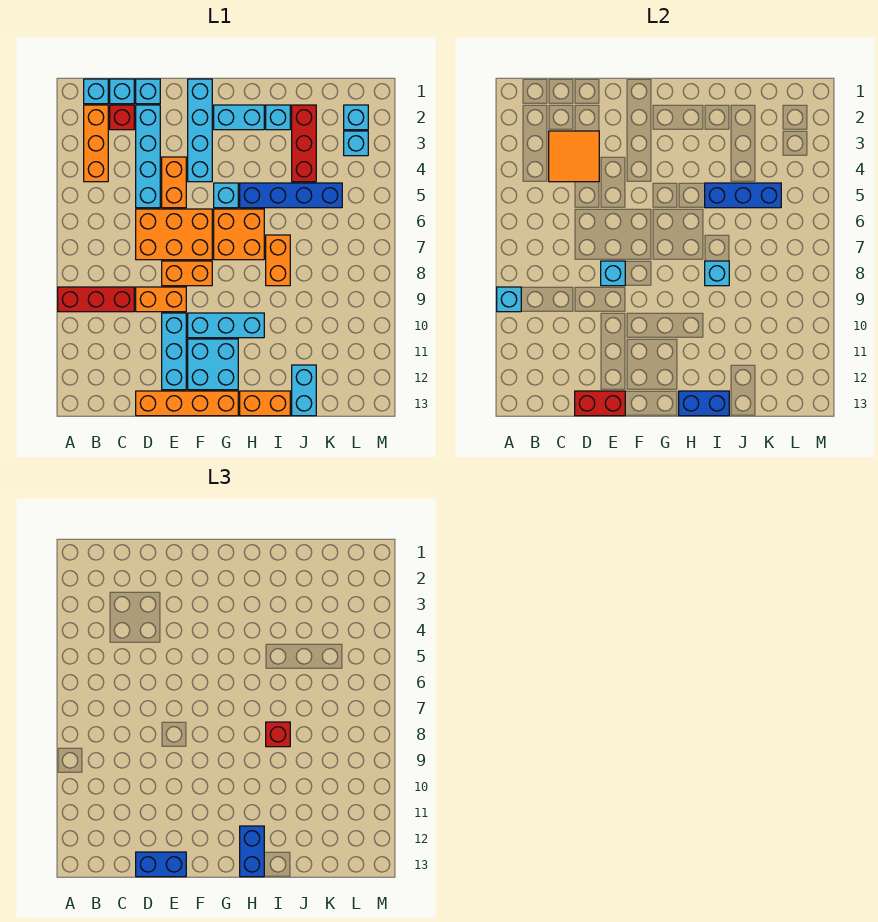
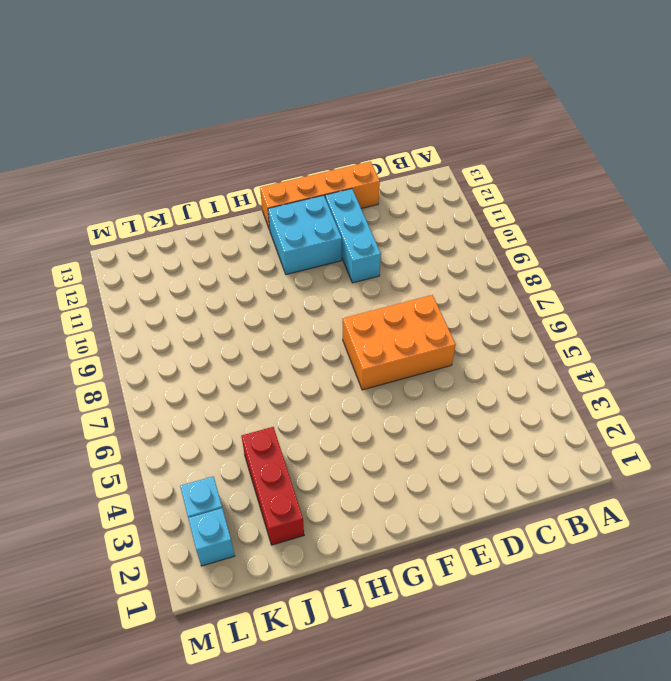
none -> red 1x3 brick [58,287,134,312]
none -> cyan 1x1 brick [84,79,108,104]
none -> orange 1x3 brick [84,105,108,182]
none -> cyan 1x1 brick [110,79,134,104]

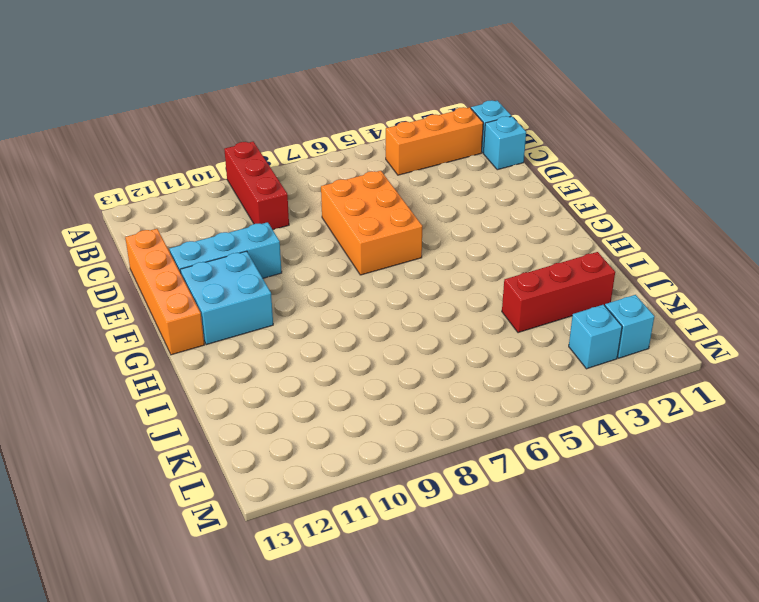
none -> red 1x1 brick [110,105,134,130]
none -> cyan 1x1 brick [136,79,160,104]
none -> cyan 1x4 brick [136,105,160,208]
none -> orange 1x2 brick [136,287,186,312]

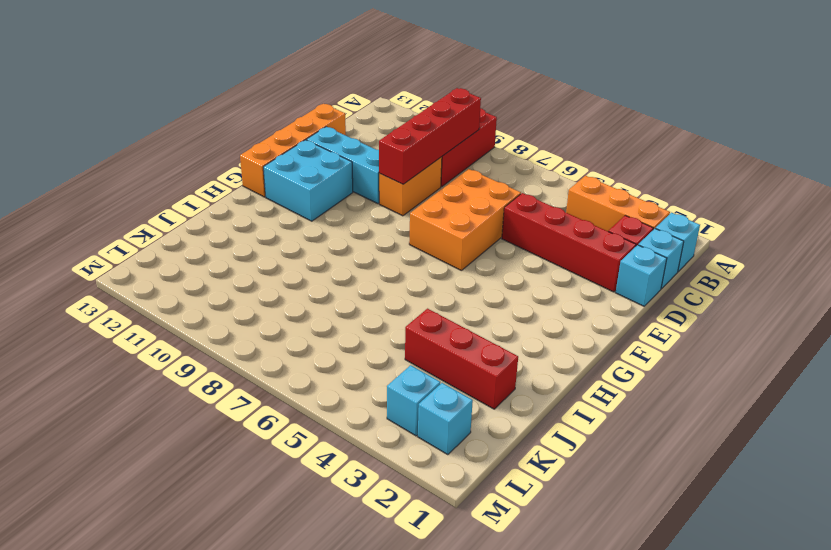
red 1x4 brick [379,88,481,184] -> none
red 1x4 brick [502,193,636,292] -> cyan 1x4 brick [136,105,160,208]
none -> orange 1x2 brick [162,157,186,208]
none -> orange 1x2 brick [162,261,212,286]
none -> cyan 1x4 brick [188,79,212,182]
none -> cyan 1x3 brick [188,313,264,338]

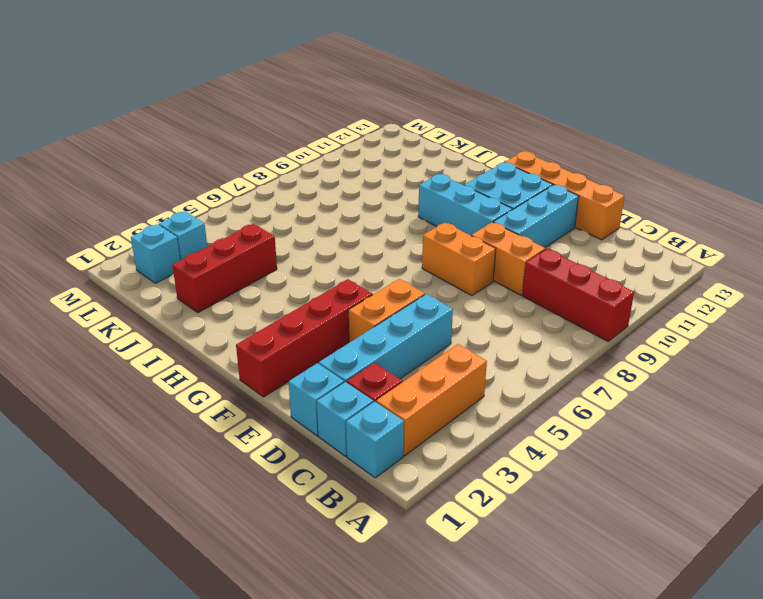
red 1x4 brick [236,279,373,397] -> cyan 1x4 brick [188,79,212,182]
none -> orange 2x3 brick [136,209,212,260]
none -> cyan 1x2 brick [214,105,264,130]
none -> cyan 1x1 brick [214,183,238,208]
none -> orange 2x2 brick [214,209,264,260]

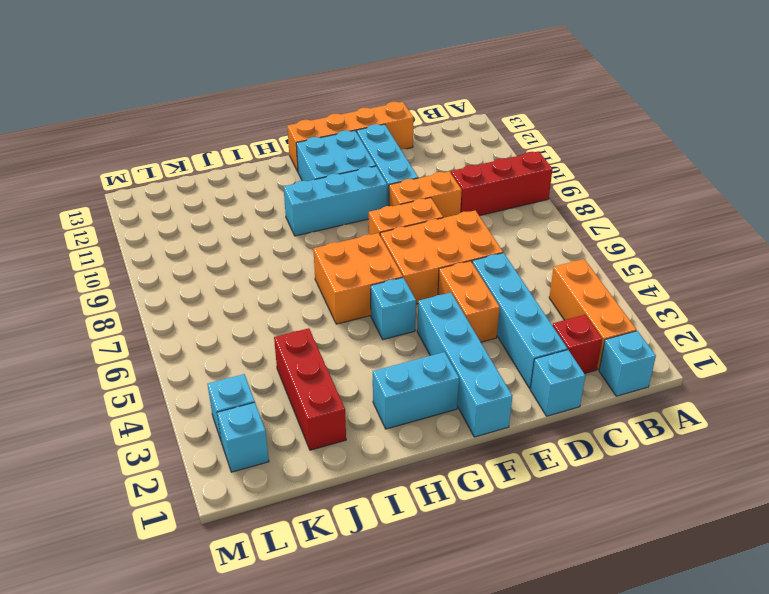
none -> cyan 1x1 brick [110,79,134,104]
none -> blue 1x4 brick [240,183,342,208]
none -> orange 1x2 brick [240,391,290,416]
none -> cyan 1x1 brick [266,105,290,130]

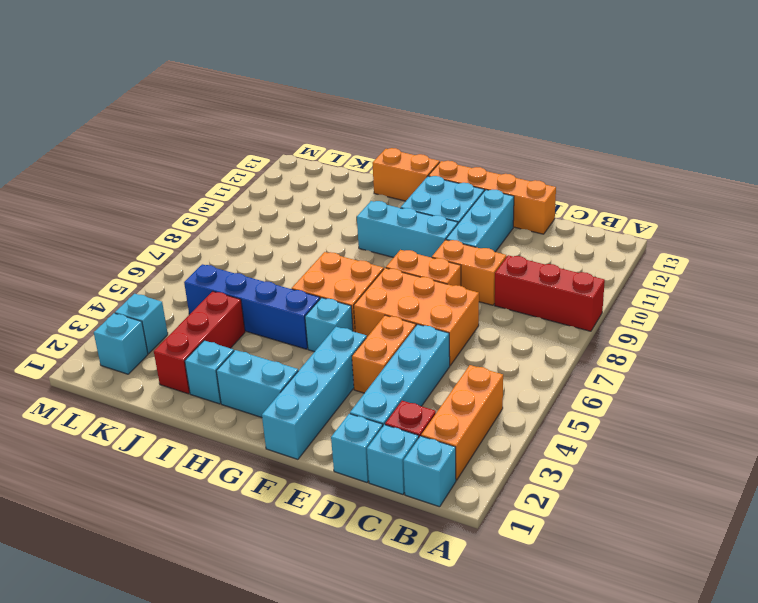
none -> orange 1x2 brick [266,235,290,286]
none -> cyan 1x2 brick [292,365,316,416]
none -> cyan 1x1 brick [497,287,521,312]
none -> orange 2x2 tile [549,131,599,182]

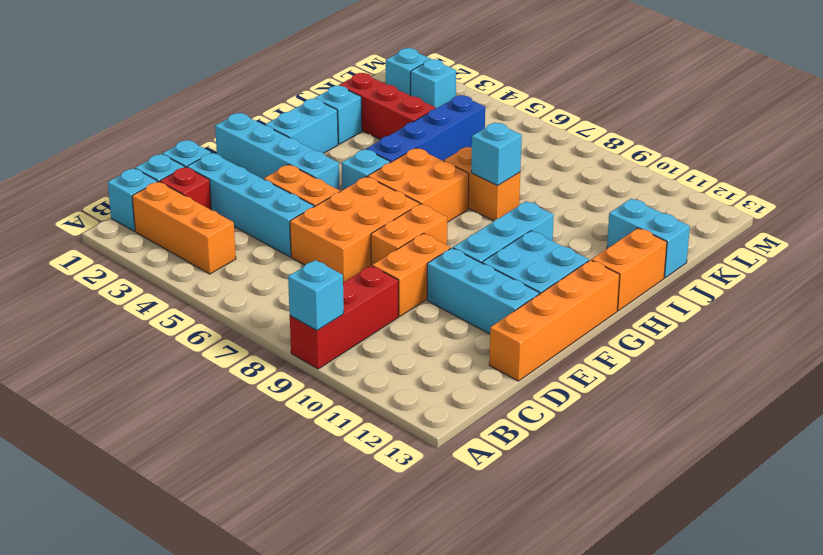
none -> orange 2x2 tile [549,131,599,182]
none -> red 1x2 brick [575,391,625,416]
none -> cyan 1x1 brick [601,261,625,286]
none -> blue 1x2 brick [679,391,729,416]

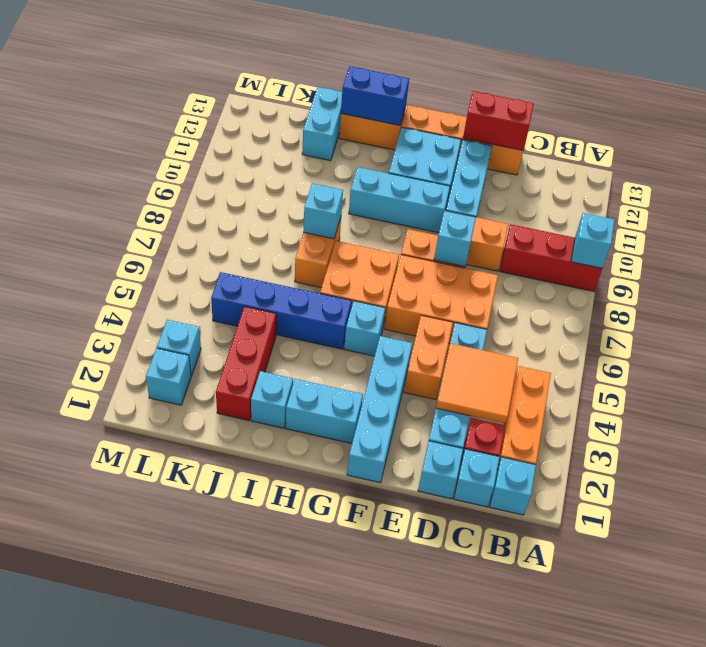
none -> blue 1x3 brick [705,183,781,208]
none -> blue 1x2 brick [136,852,186,877]
none -> blue 1x2 brick [240,826,264,877]
none -> red 1x1 brick [266,722,290,747]

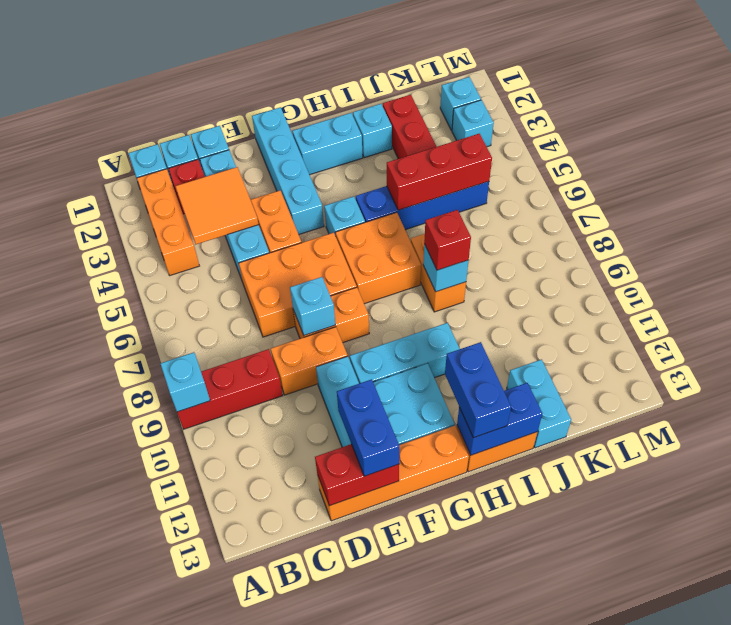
blue 1x2 brick [337,379,399,476] -> blue 1x2 brick turned to [136,852,186,877]
red 1x3 brick [387,134,492,210] -> blue 1x3 brick [705,183,781,208]

